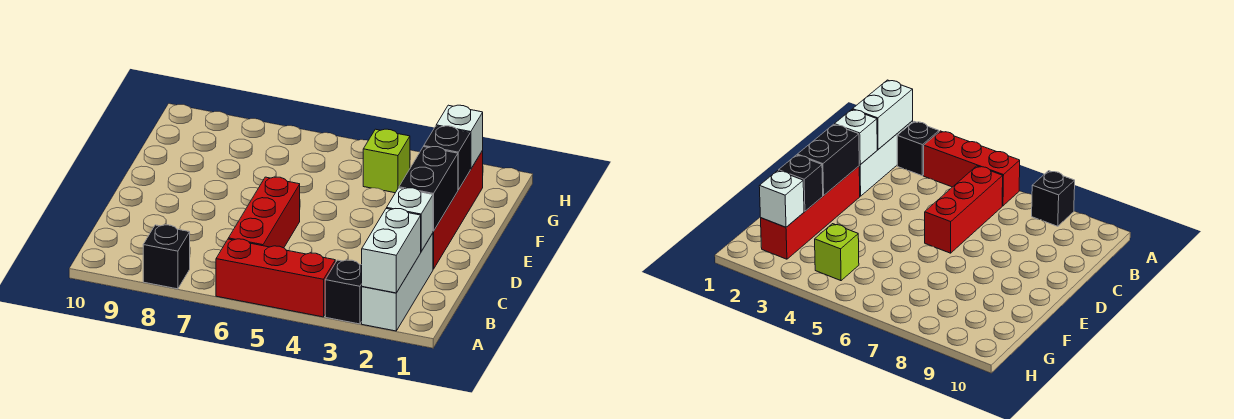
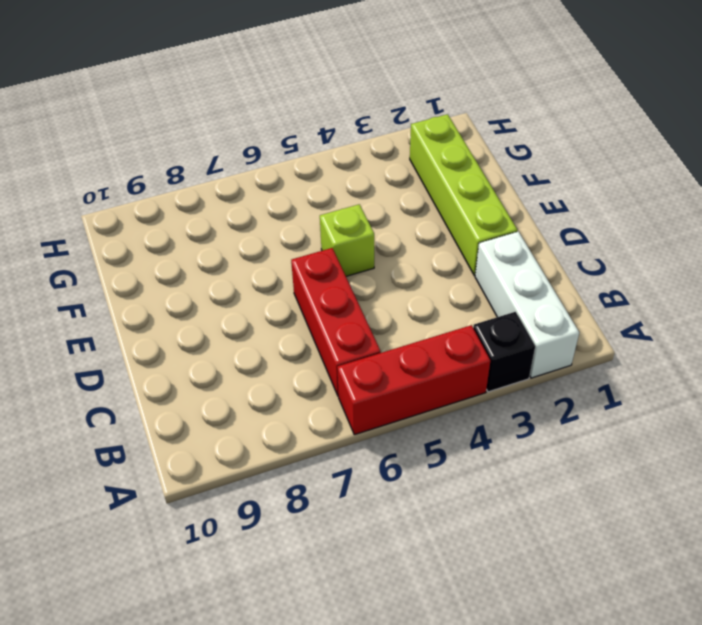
lime 1x4 brick [410,114,517,275] -> red 1x4 brick [433,151,483,269]
lime 1x1 brick [320,204,374,276] -> lime 1x1 brick moved to [363,129,410,193]
none -> black 1x1 brick [143,225,190,289]
none -> white 1x2 brick [362,208,421,293]
none -> white 1x1 brick [387,188,433,251]

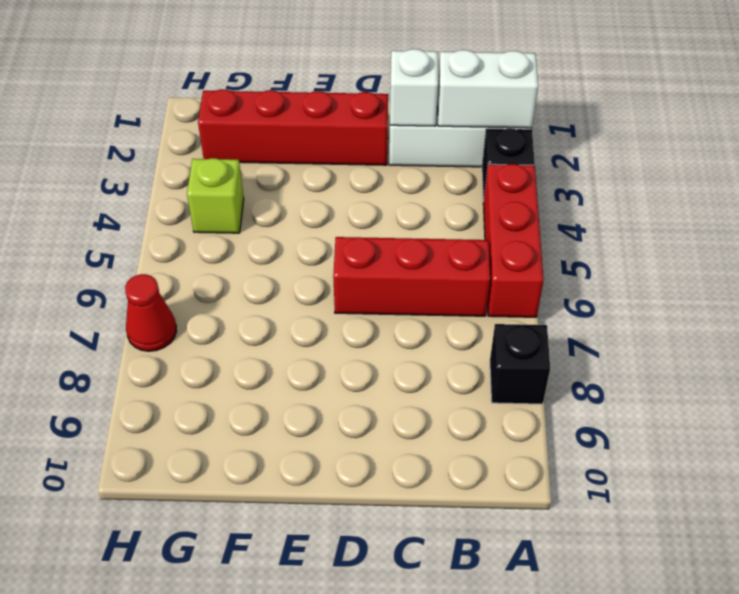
red 1x1 cone [125,274,177,351] -> none
none -> black 1x2 brick [399,147,458,231]
none -> black 1x1 brick [424,126,470,190]
none -> white 1x1 brick [436,105,483,169]

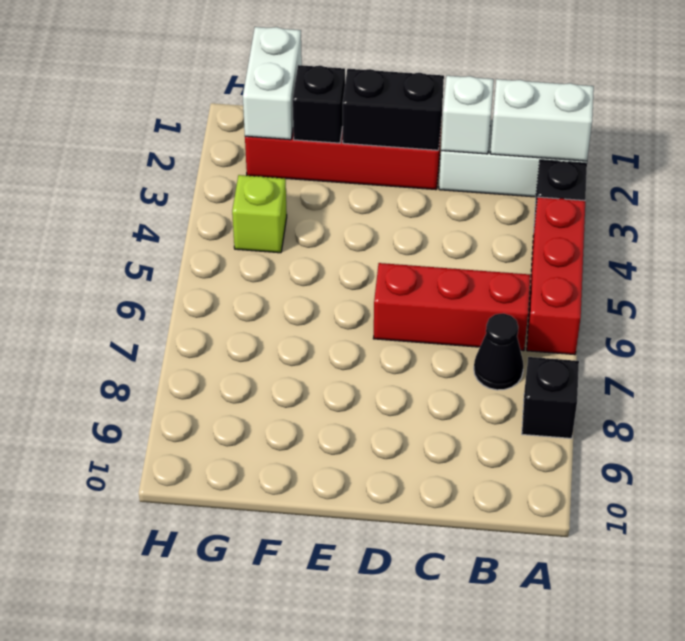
black 1x1 cone [474,313,524,390] -> none
white 1x2 brick [243,27,302,140] -> white 1x1 brick [436,105,483,169]

